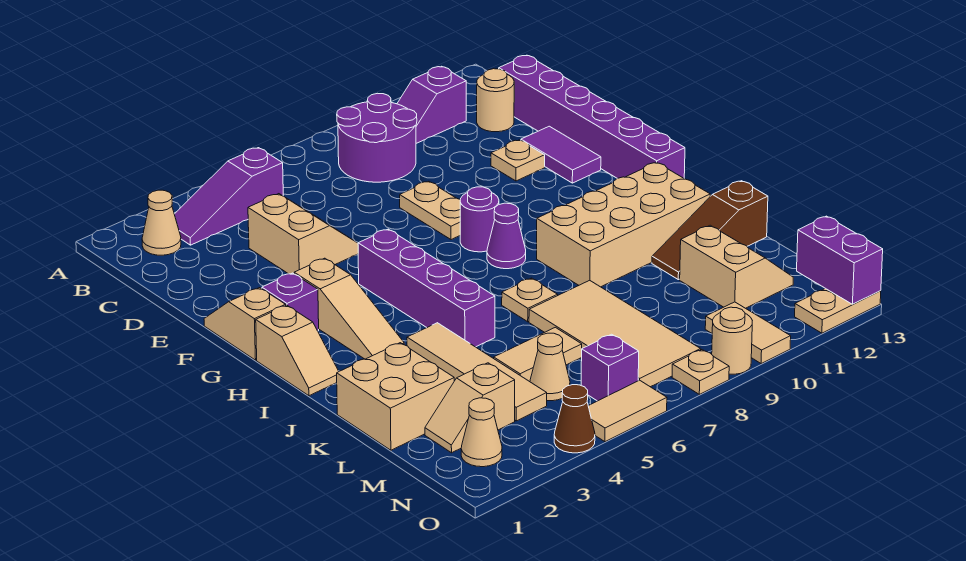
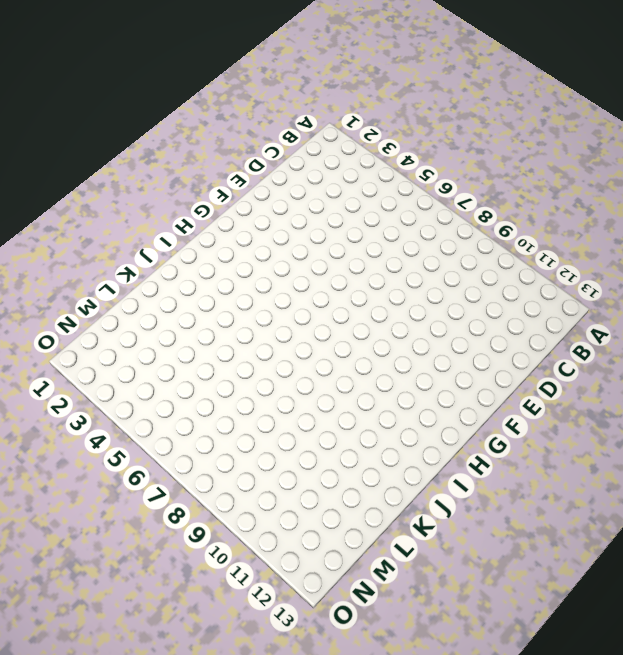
none -> tan 1x1 cone [142,190,181,255]
none -> purple 1x3 slope [174,148,283,245]
none -> purple 2x2 round brick [337,93,417,182]
none -> purple 1x2 slope [397,66,466,143]

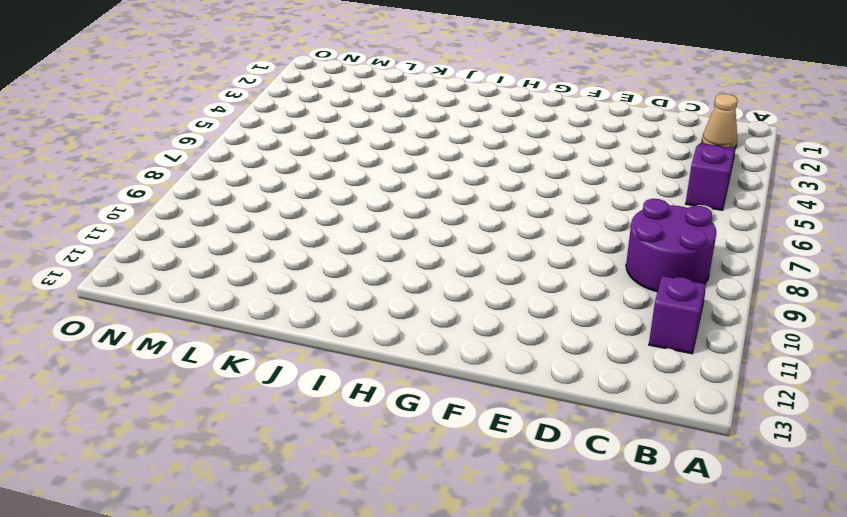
none -> tan 1x1 round brick [477,69,514,132]
none -> purple 1x6 brick [499,55,685,179]
none -> tan 2x2 slope [248,194,358,274]
none -> tan 1x2 plate [400,181,460,240]

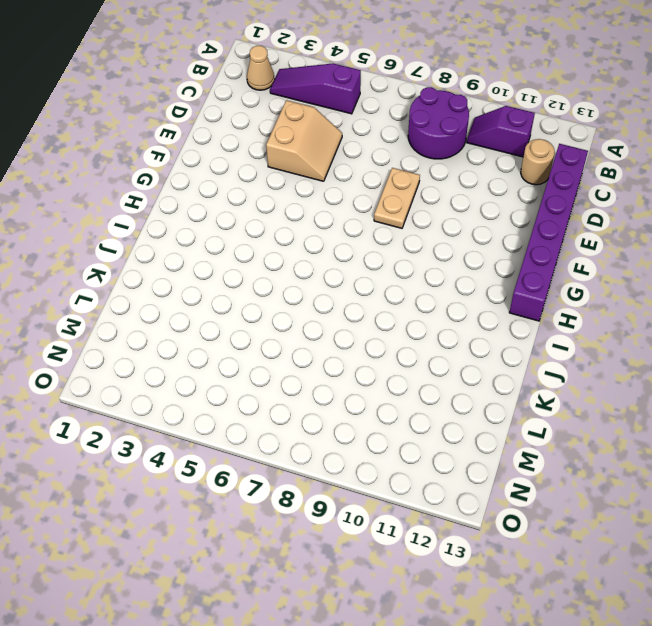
none -> tan 1x1 plate [491,140,545,181]
none -> purple 1x2 tile [521,126,601,183]
none -> tan 1x2 slope [204,288,286,360]
none -> purple 1x1 brick [262,273,319,331]

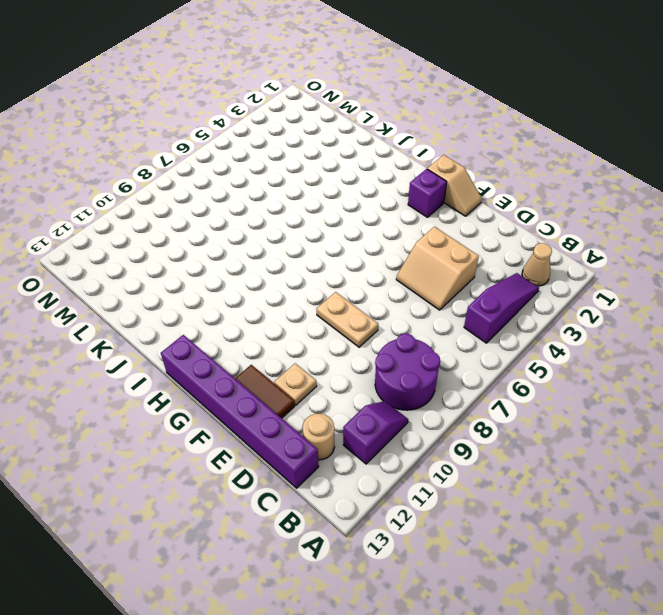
brown 1x2 tile [235,365,295,418] -> purple 1x2 tile [521,126,601,183]
none -> tan 1x3 slope [294,258,404,359]
none -> purple 1x4 brick [358,229,495,347]
none -> purple 1x1 round brick [460,187,499,252]
none -> tan 1x2 slope [256,305,339,396]

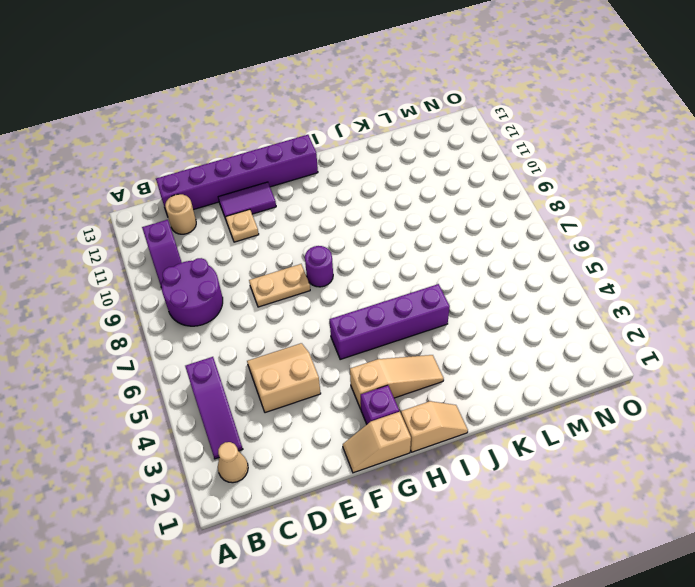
none -> purple 1x1 cone [487,203,526,269]
none -> tan 2x4 brick [537,162,710,287]
none -> tan 1x4 tile [407,323,547,421]
none -> tan 1x1 plate [502,278,558,322]

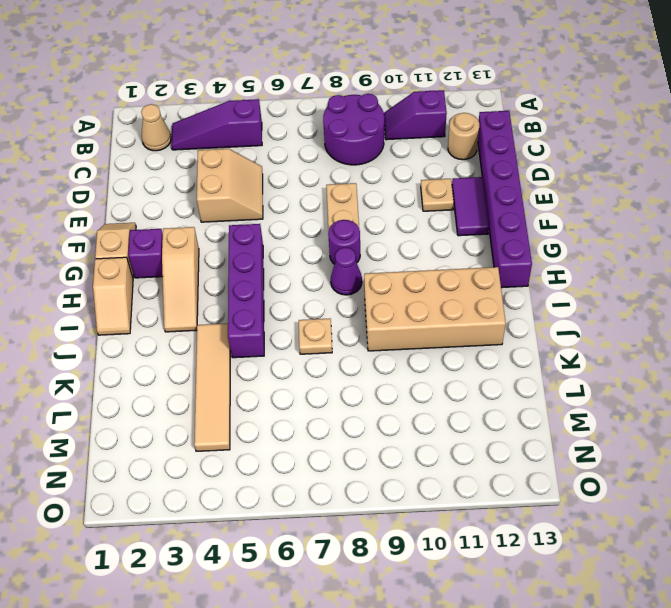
none -> tan 2x2 brick [337,343,454,450]
none -> tan 2x4 tile [529,280,701,387]
none -> brown 1x3 slope [652,181,768,280]
none -> tan 1x2 tile [494,327,582,382]

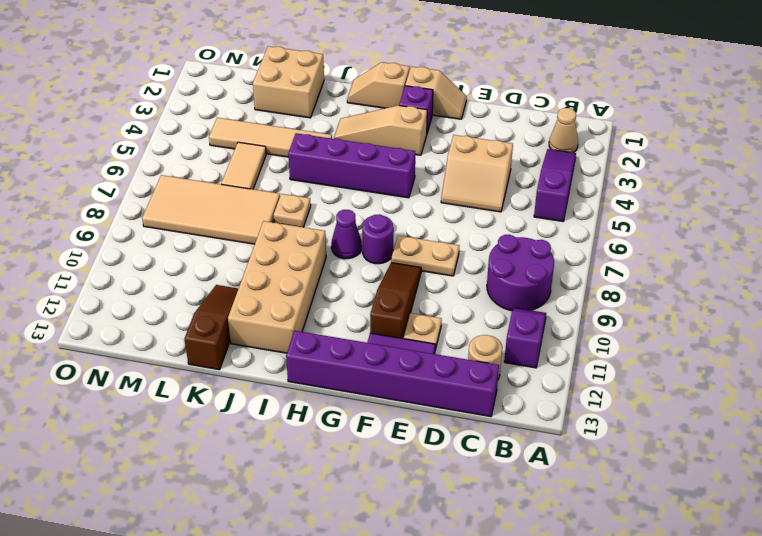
brown 1x3 slope [370,263,421,339] -> none
none -> tan 2x2 slope [680,225,793,308]
none -> tan 1x2 slope [425,363,515,453]
none -> tan 1x1 cone [530,333,570,401]
none -> tan 1x1 cone [461,398,502,467]

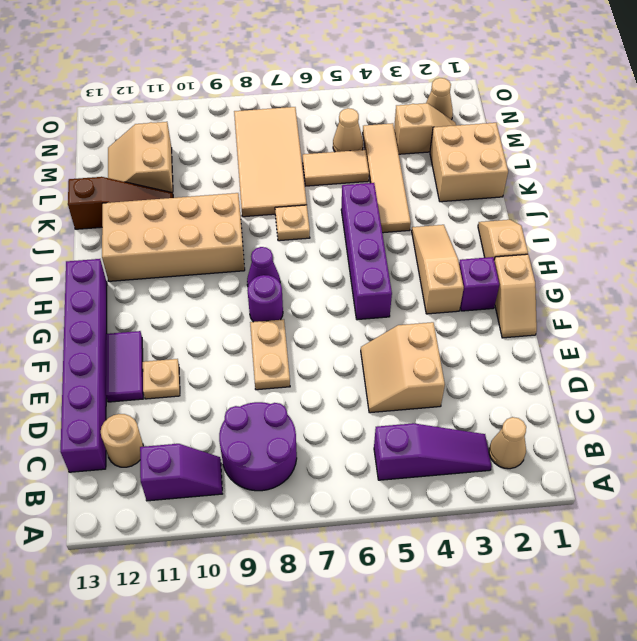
none -> purple 1x1 brick [581,334,639,401]
none -> tan 1x2 tile [705,302,791,364]
none -> brown 1x1 cone [554,385,595,453]
none -> tan 1x2 tile [588,380,667,442]

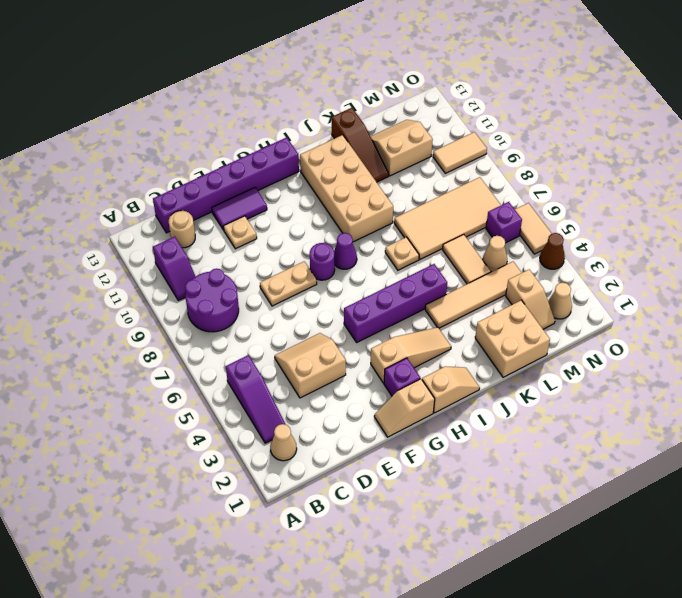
none -> tan 1x1 plate [672,350,729,394]
none -> tan 1x1 round brick [712,307,752,374]
none -> tan 1x2 plate [795,288,881,333]
none -> purple 1x2 brick [797,216,883,304]

